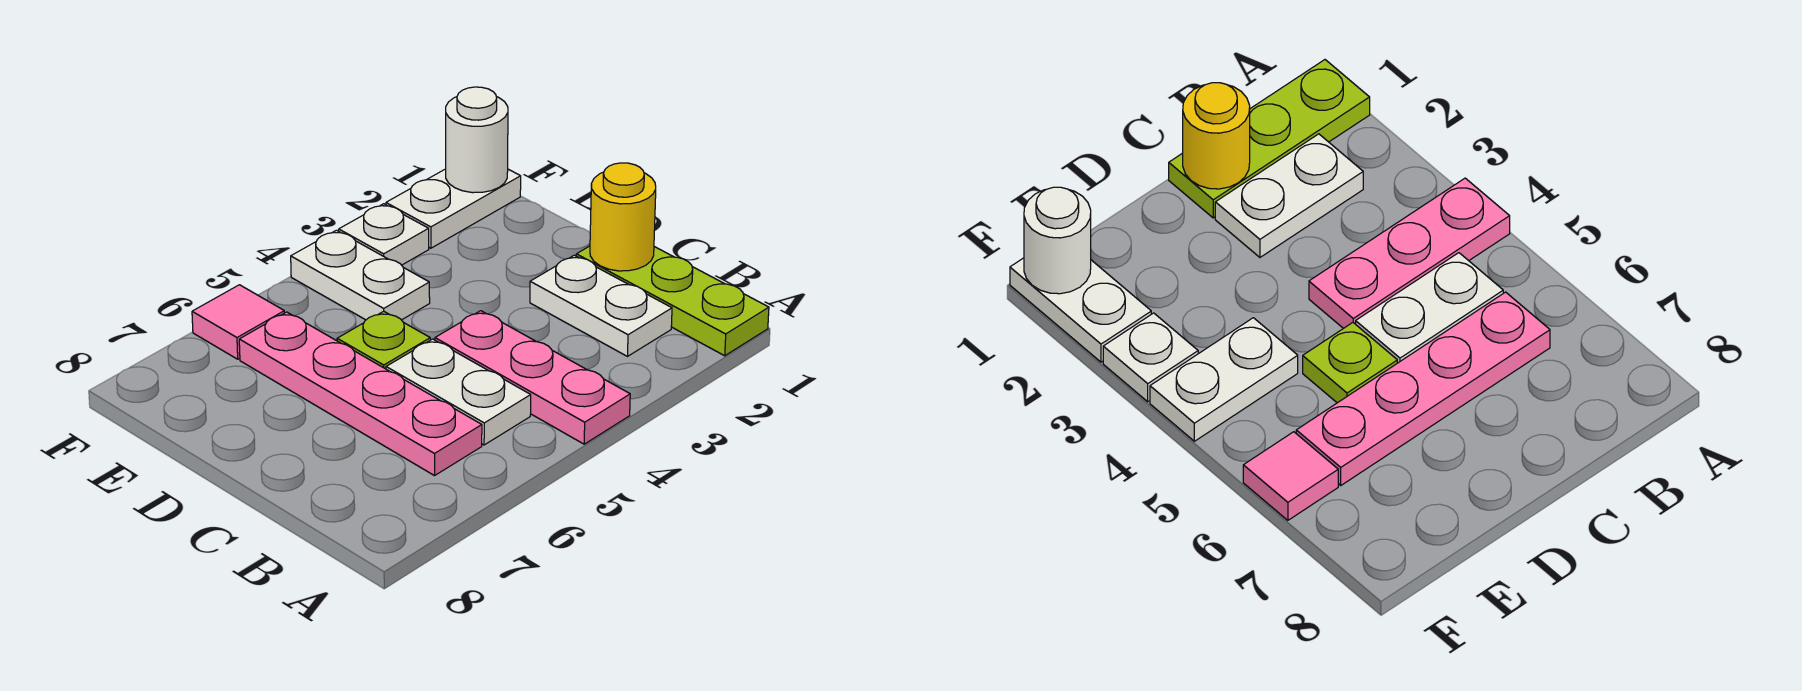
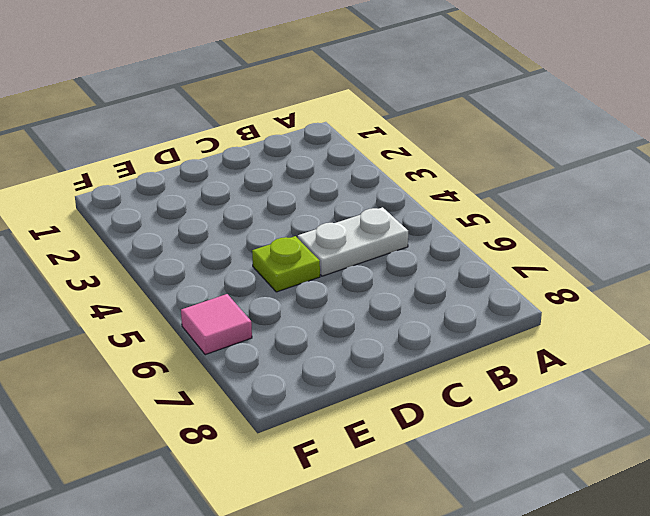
none -> lime 1x3 plate [576,246,769,356]
none -> pink 1x3 plate [435,311,630,444]
none -> white 1x2 plate [530,255,672,356]

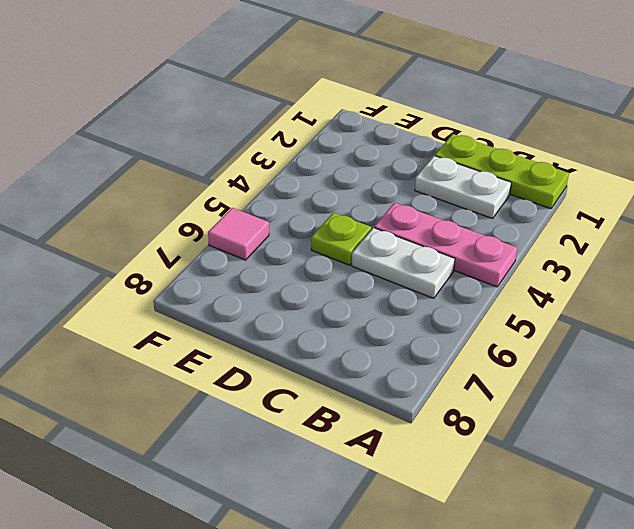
none -> pink 1x4 plate [239,312,482,476]
none -> white 1x2 plate [291,230,430,320]
none -> white 1x2 plate [386,169,521,248]

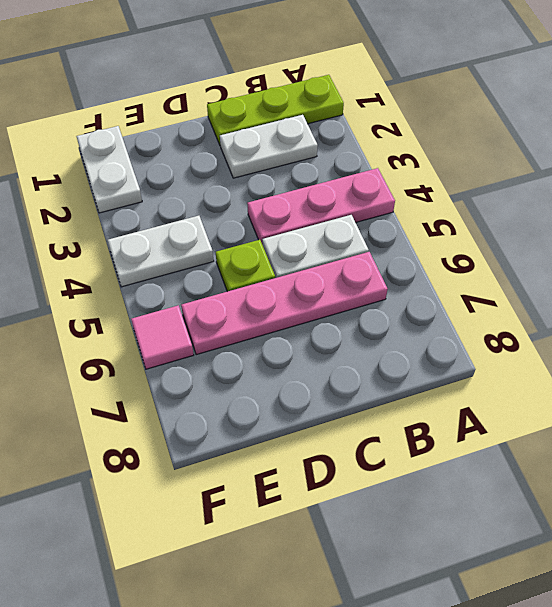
none -> white 1x1 plate [339,204,429,265]
none -> yellow 1x1 round brick [590,163,656,271]
none -> white 1x1 round brick [446,87,508,193]

